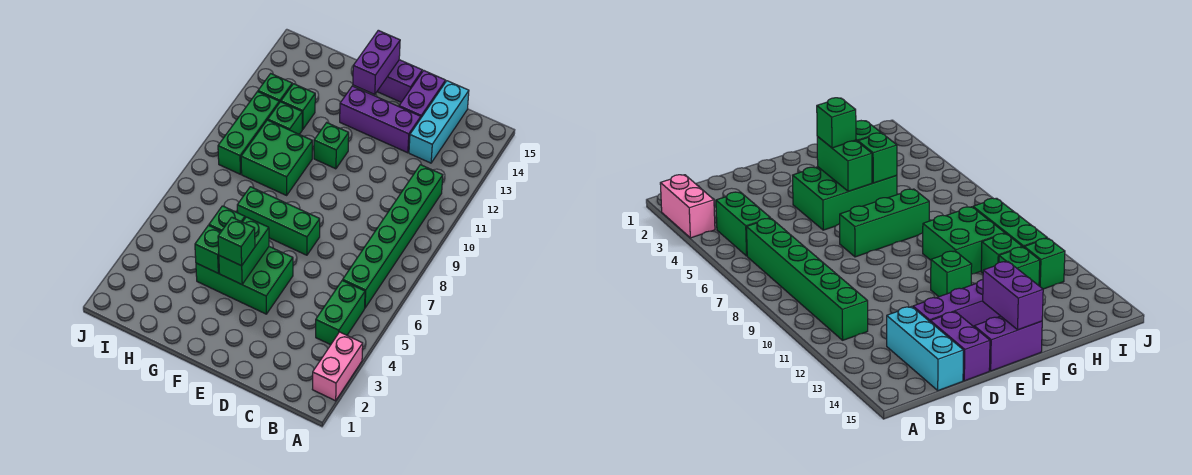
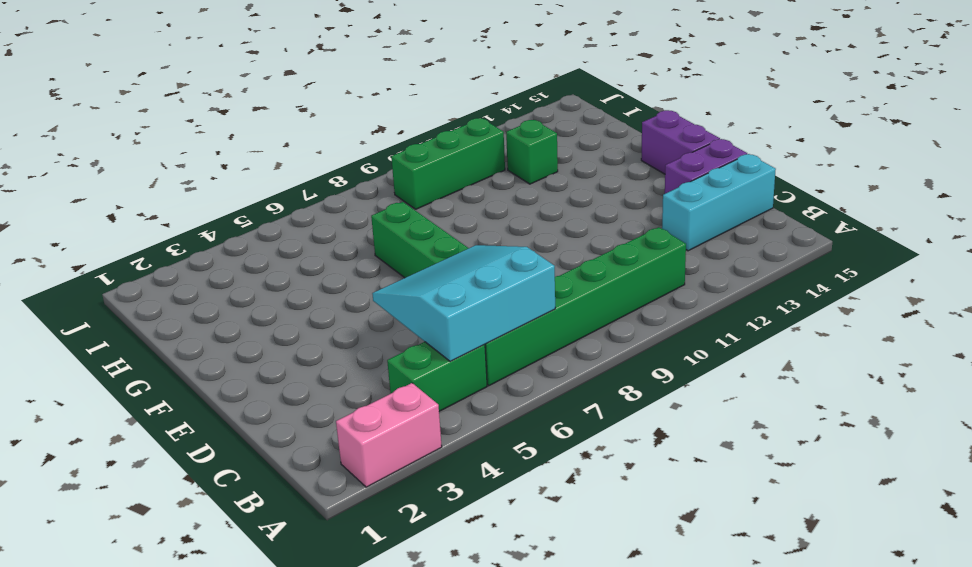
cyan 3x3 slope [372,245,555,361] -> none
none -> purple 1x3 brick [340,86,421,153]
none -> green 2x3 brick [196,247,293,314]
none -> green 1x1 brick [314,123,349,169]

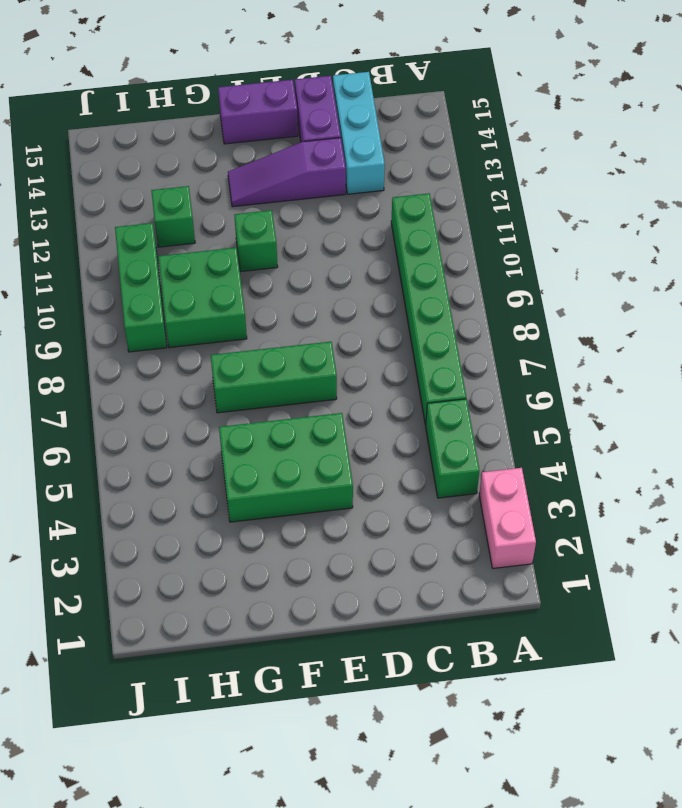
purple 1x3 slope [228,138,346,207] -> purple 1x3 brick [340,86,421,153]
none -> green 1x1 brick [268,102,302,134]
none -> green 1x1 brick [258,74,292,103]
none -> green 1x2 brick [219,217,269,284]

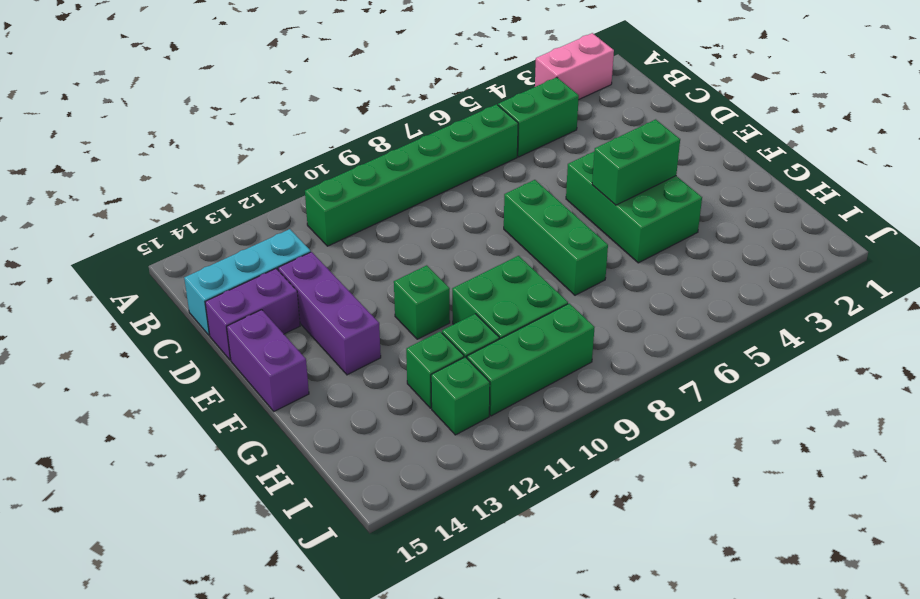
none -> purple 1x2 brick [353,30,400,95]
none -> green 1x1 brick [195,225,221,273]
none -> green 1x1 brick [209,206,245,231]

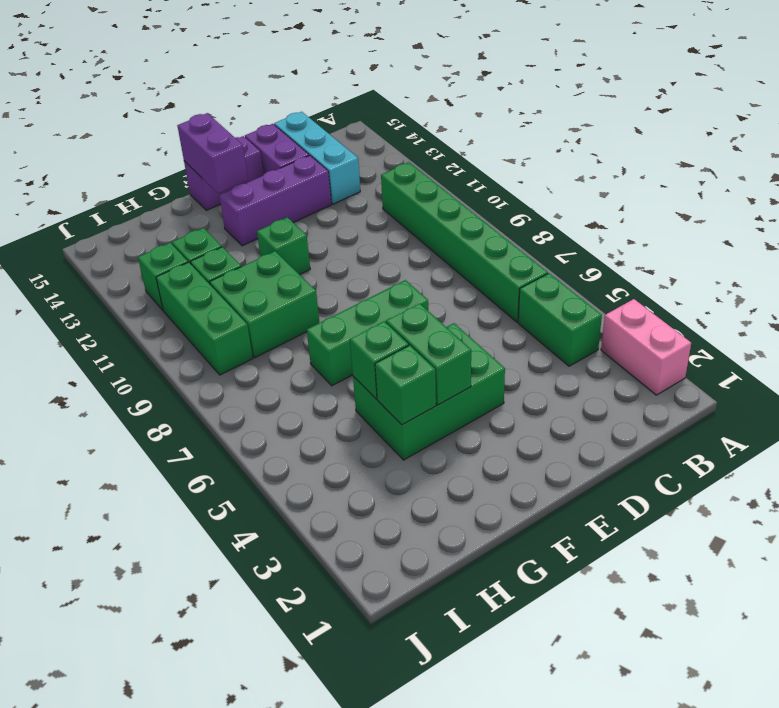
none -> green 1x1 brick [218,217,255,266]

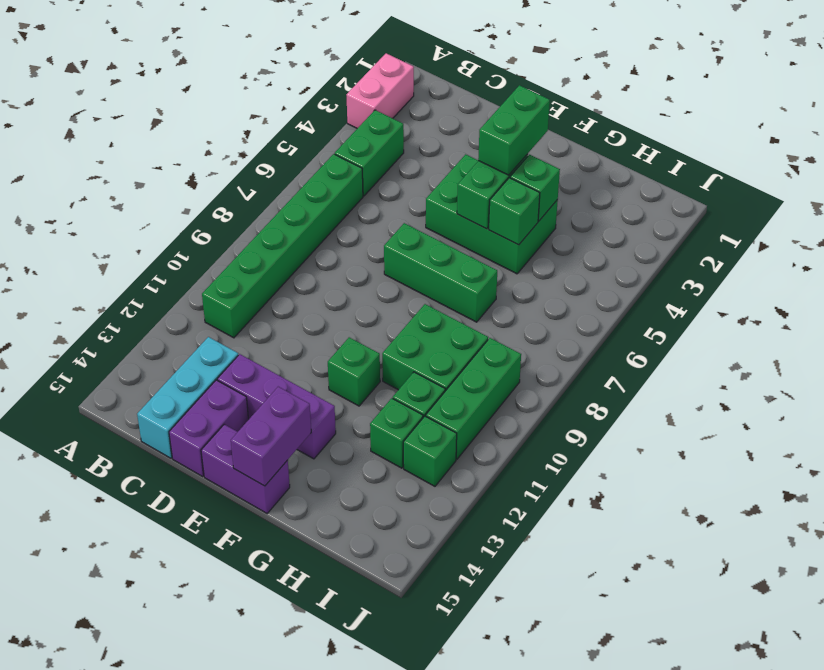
green 1x2 brick [478,85,550,175] -> green 1x1 brick [218,217,255,266]

